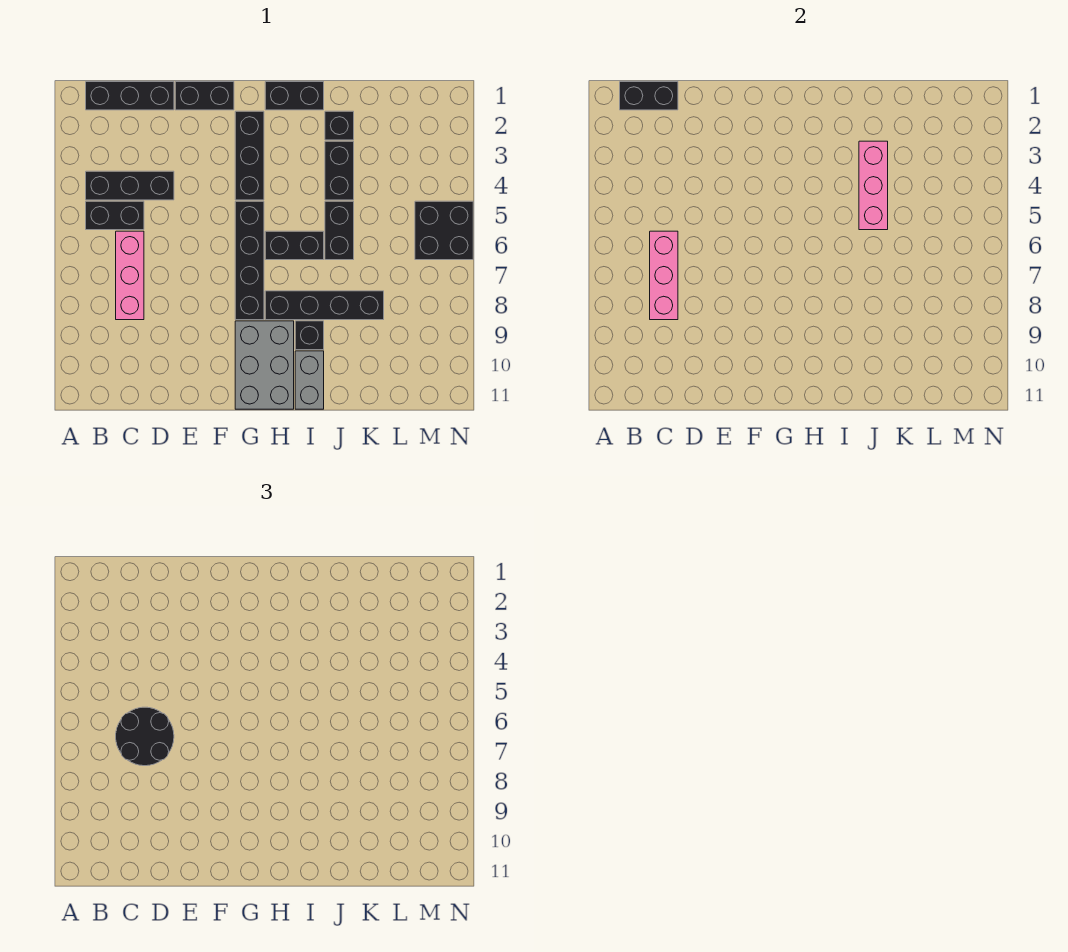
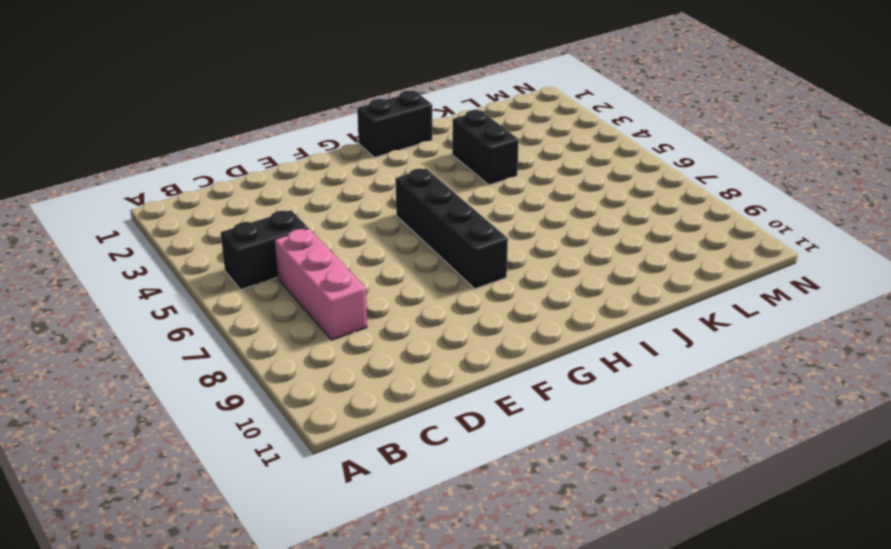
none -> black 1x3 brick [86,82,174,110]
none -> black 1x3 brick [86,171,174,200]
none -> black 1x2 brick [175,82,234,110]

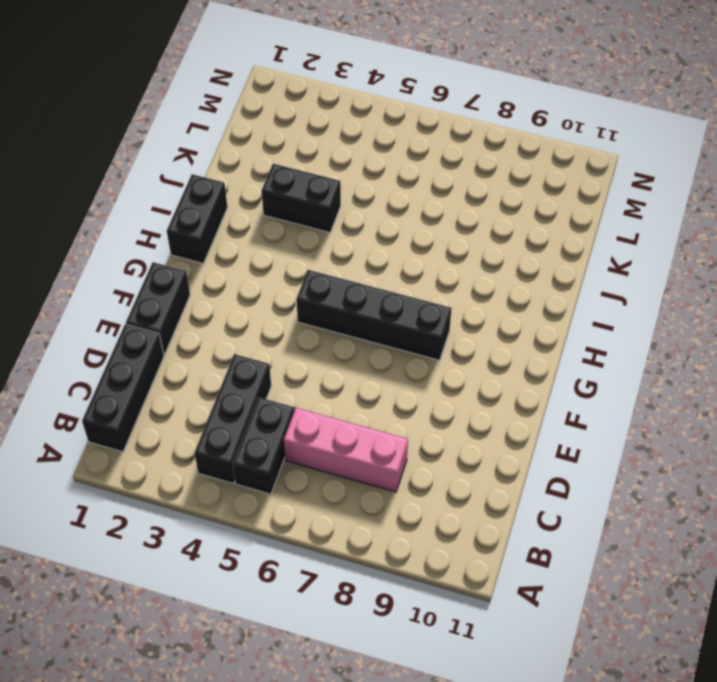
none -> black 1x3 brick [235,111,264,200]
none -> grey 2x3 brick [235,321,294,409]
none -> black 1x2 brick [265,231,324,260]

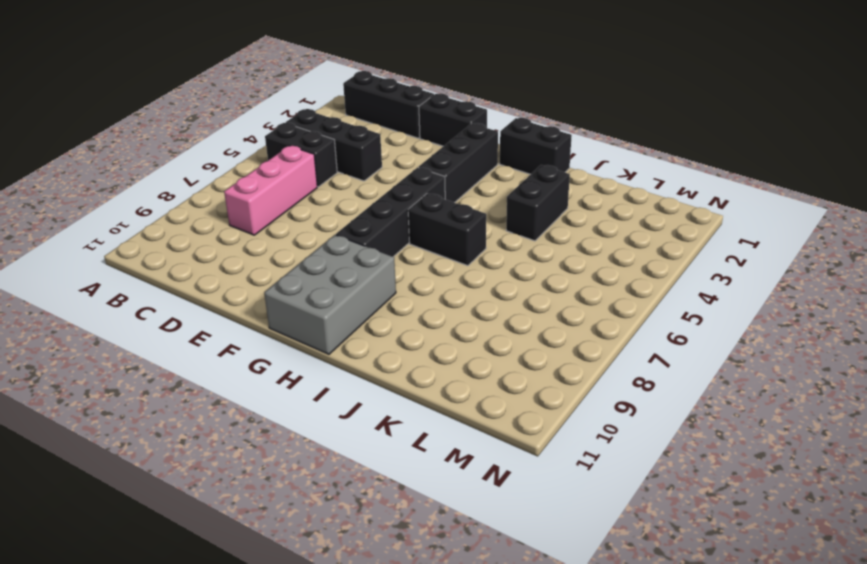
none -> black 1x4 brick [265,291,384,320]
none -> black 1x1 brick [295,321,324,350]
none -> grey 1x2 brick [295,351,324,409]

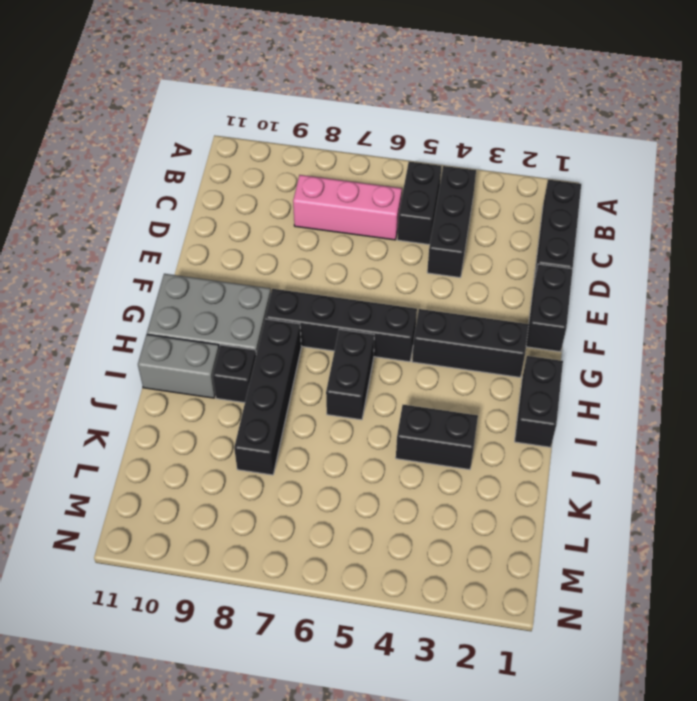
none -> black 1x1 brick [325,111,354,140]
none -> black 1x2 brick [325,201,354,260]
none -> black 2x2 brick [415,201,473,260]

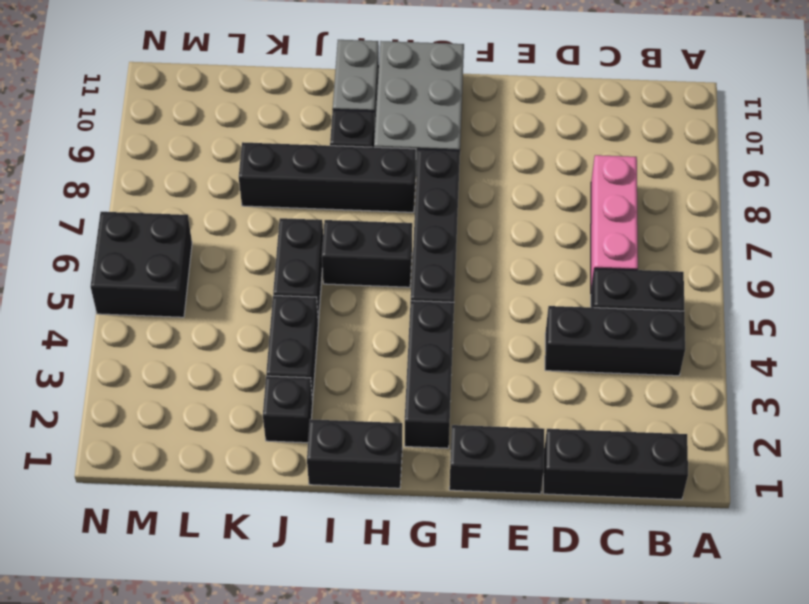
none -> black 1x2 brick [620,82,678,110]
none -> pink 1x3 brick [650,231,678,320]
none -> pink 1x3 brick [859,141,888,230]

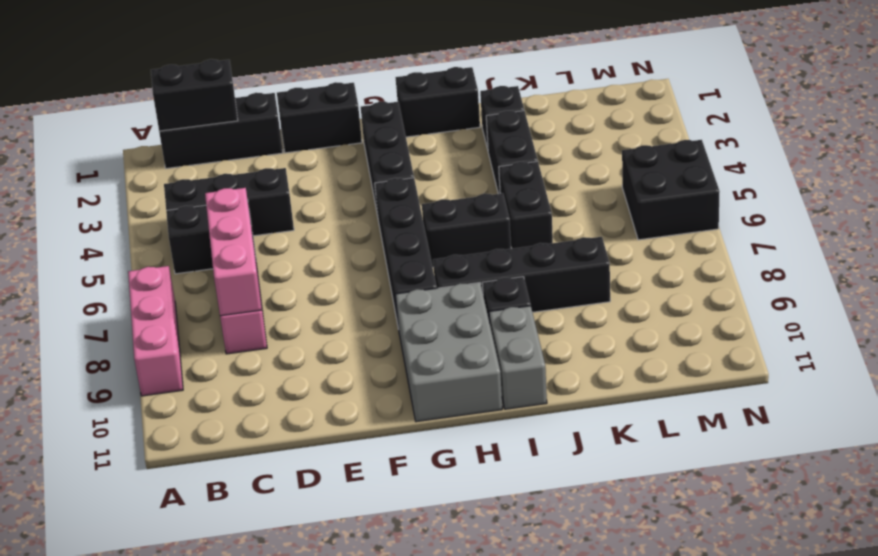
pink 1x3 brick [128,266,183,396] -> pink 1x3 brick moved to [859,141,888,230]
none -> black 2x2 round brick [116,707,174,766]

